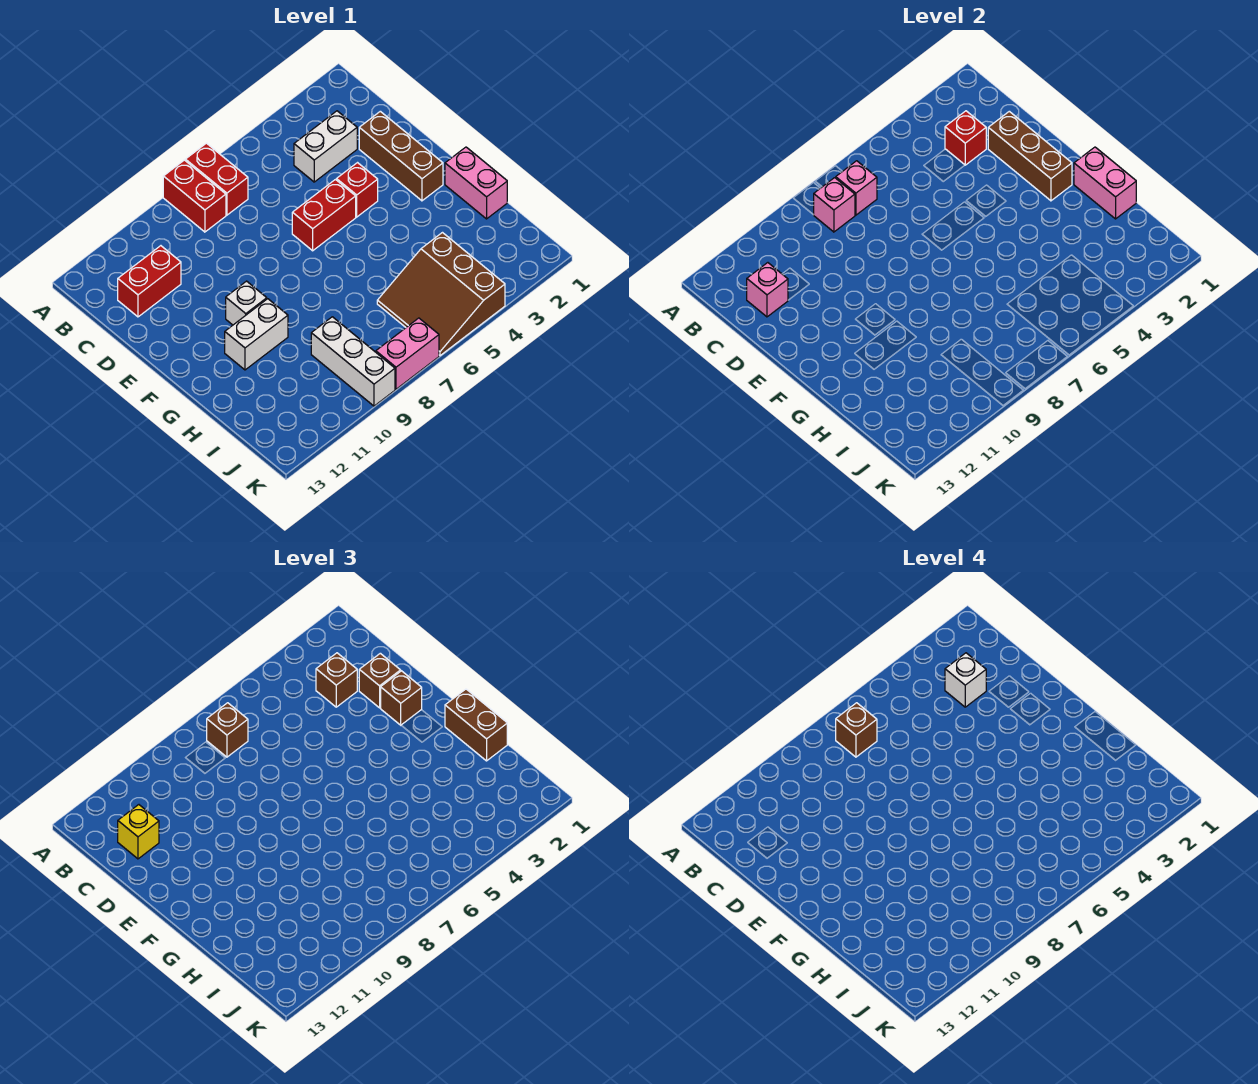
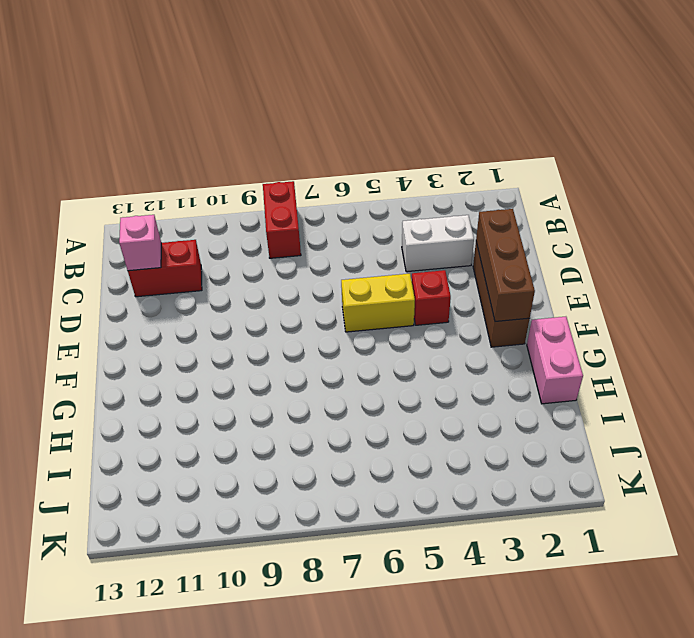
yellow 1x2 brick [341,274,415,332] -> red 1x2 brick [292,180,356,251]
none -> red 1x2 brick [185,143,248,215]
none -> white 1x1 brick [226,281,267,325]
none -> white 1x2 brick [225,299,288,370]

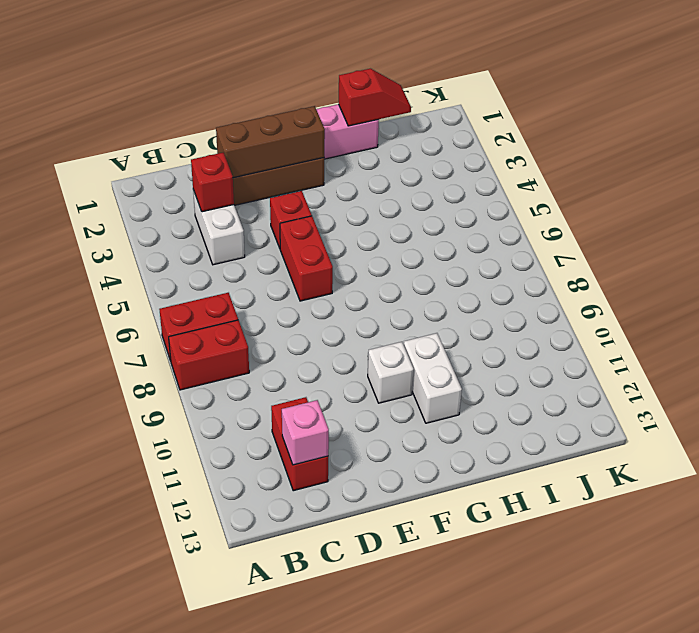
red 1x2 slope [339,69,411,126] -> pink 1x2 brick [1074,147,1136,219]
none -> brown 3x3 slope [377,233,505,356]
none -> white 1x3 brick [311,317,395,406]
none -> pink 1x2 brick [376,318,439,389]

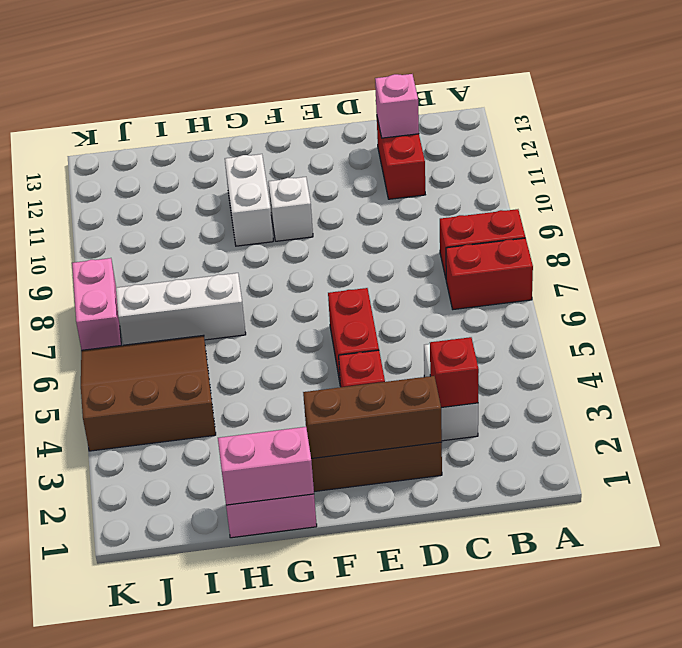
white 1x3 brick [116,273,246,345] -> white 1x3 brick moved to [311,317,395,406]
none -> pink 1x1 brick [836,161,877,215]
none -> pink 1x1 brick [814,178,855,232]
none -> brown 1x1 brick [207,703,248,757]

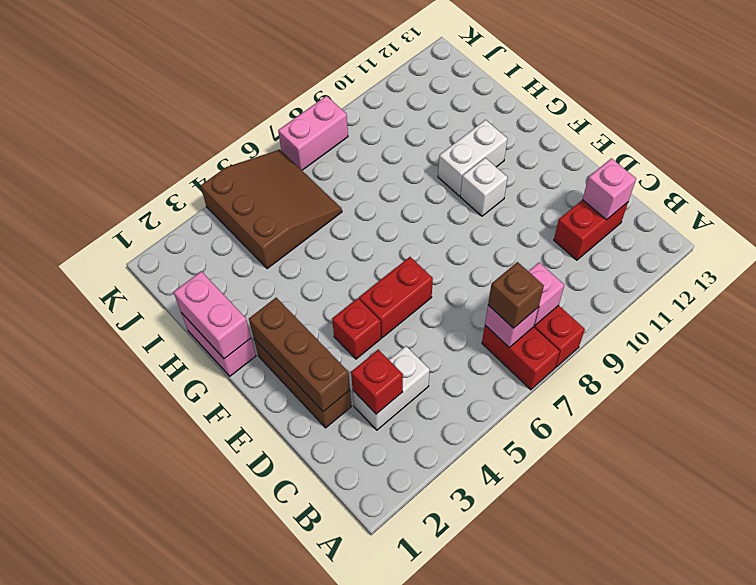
none -> white 1x3 brick [311,317,395,406]
none -> brown 1x1 brick [316,653,357,707]
none -> yellow 1x1 brick [118,805,159,859]

